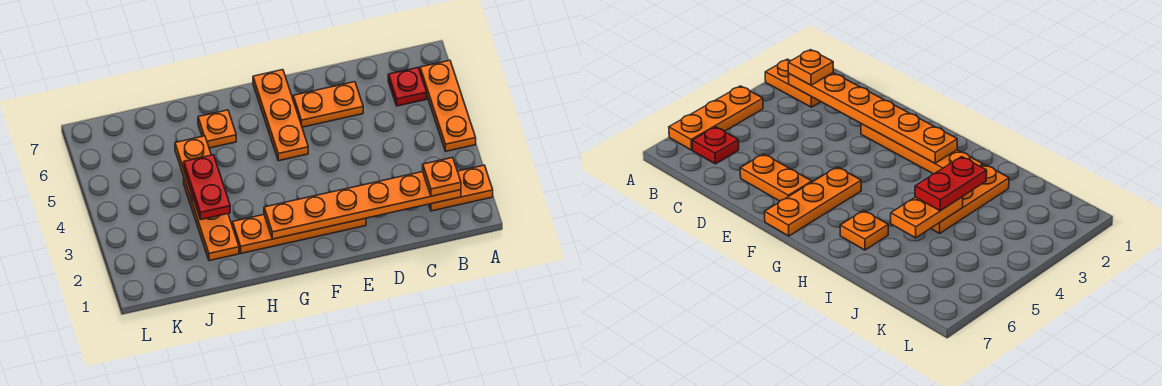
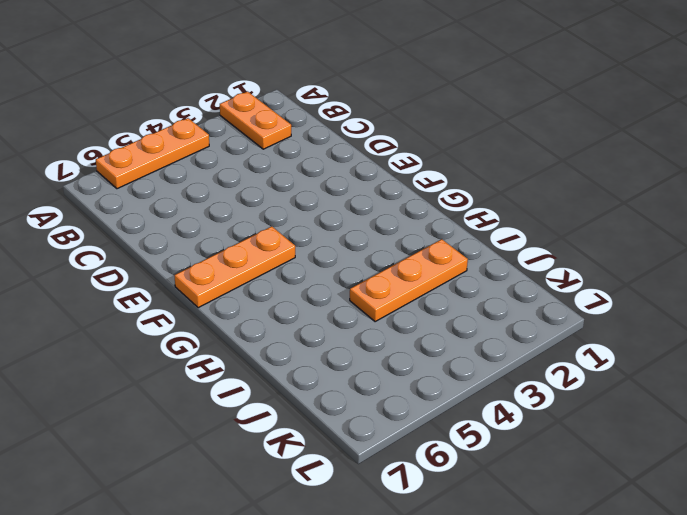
none -> red 1x1 plate [388,68,427,106]
none -> orange 1x2 plate [293,82,363,127]
none -> orange 1x4 plate [232,215,366,253]

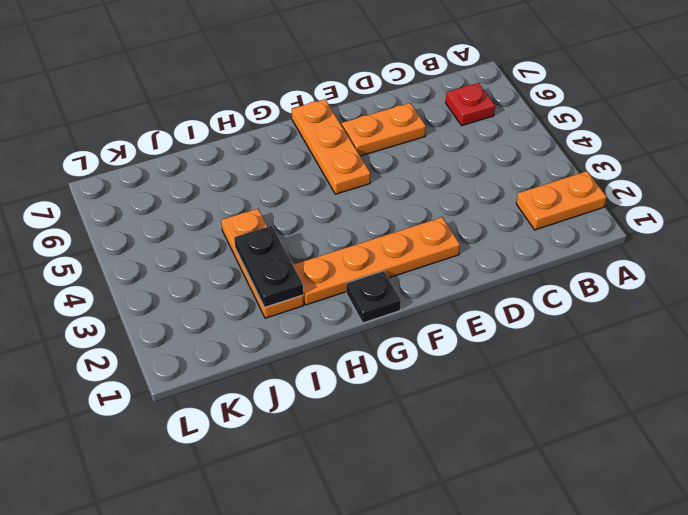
black 1x1 plate [346,271,401,323] -> none
black 1x2 plate [234,226,303,307] -> none
none -> orange 1x3 plate [420,60,476,151]
none -> orange 1x1 plate [198,110,236,148]
none -> orange 1x6 plate [264,172,461,239]

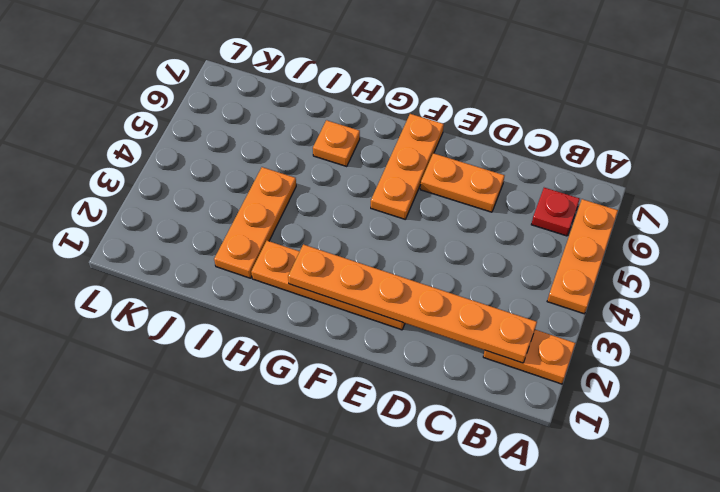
none -> orange 1x2 plate [175,136,211,201]
none -> orange 1x1 plate [423,158,461,196]
none -> red 1x2 plate [184,155,230,220]

